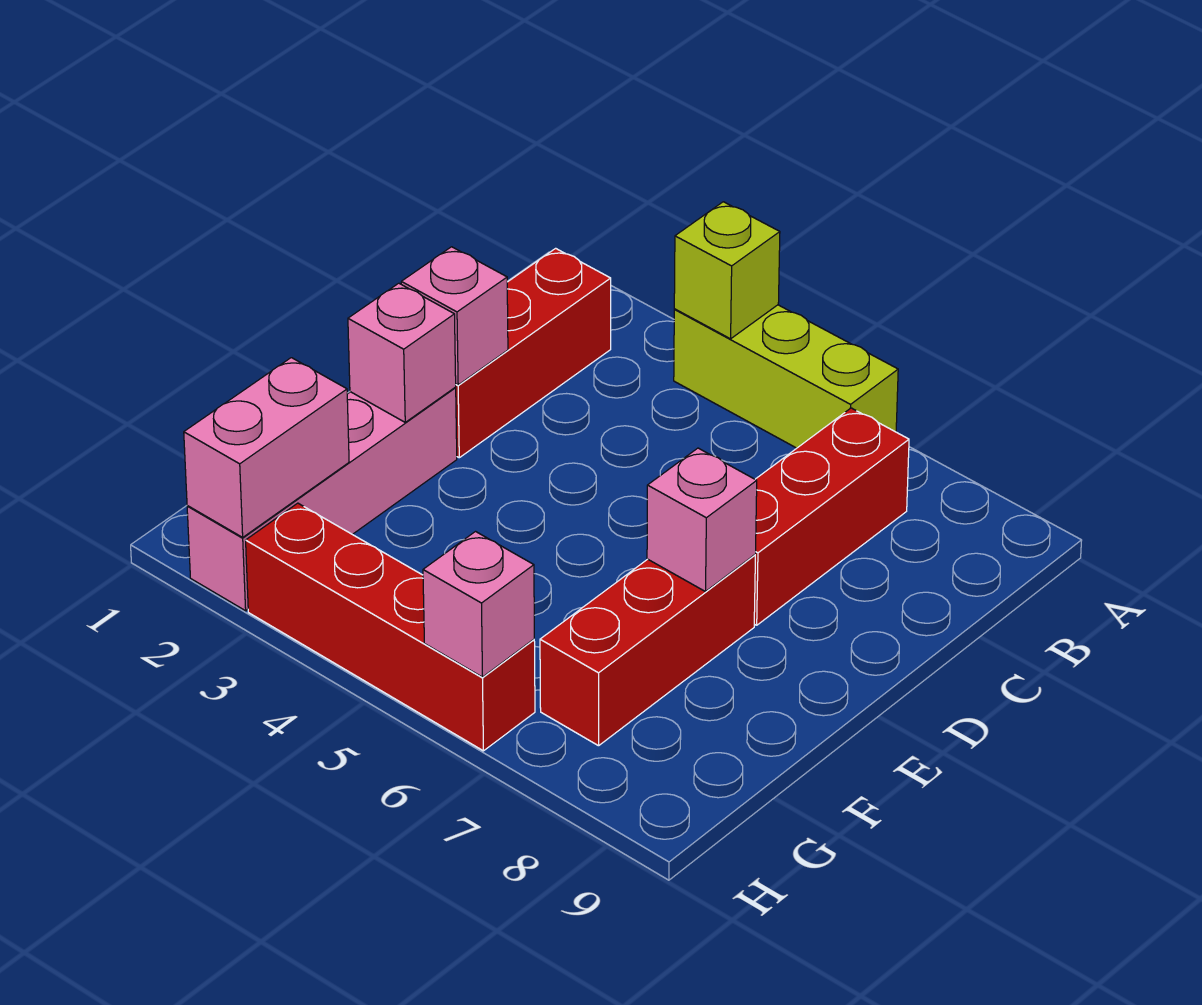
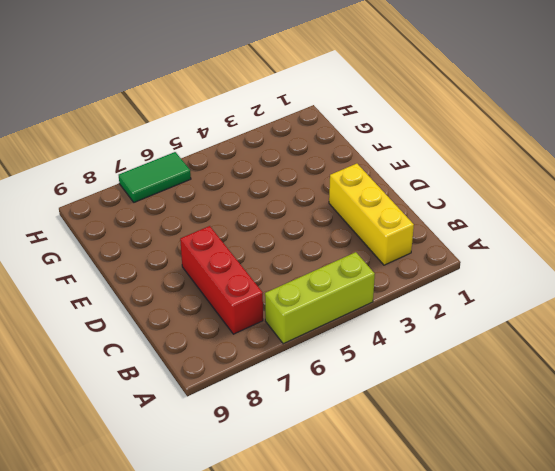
yellow 1x3 brick [329,164,414,265] -> red 1x3 brick [455,248,611,458]
green 1x2 tile [119,152,191,202] -> red 1x4 brick [246,503,535,751]
none -> pink 1x4 brick [187,388,457,611]
none -> red 1x3 brick [540,555,755,746]
none -> lime 1x1 brick [674,202,780,339]

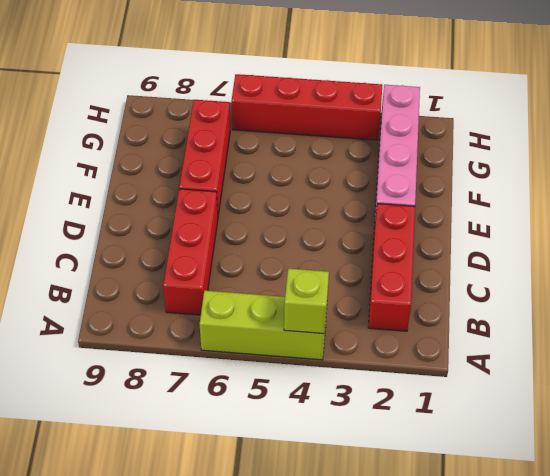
none -> pink 1x1 brick [401,247,508,385]
none -> pink 1x1 brick [348,283,456,422]
none -> pink 1x1 brick [647,448,757,592]

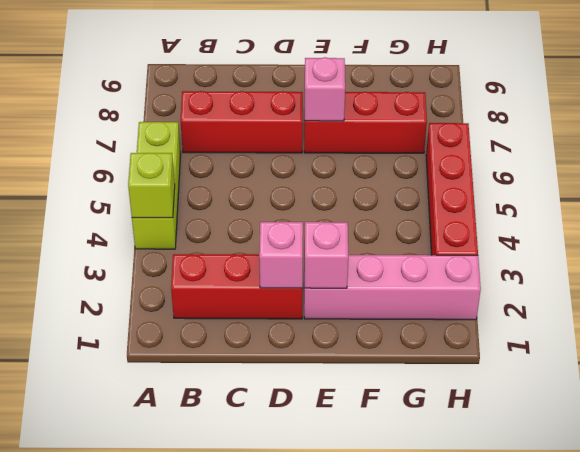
none -> pink 1x2 brick [184,358,349,537]
none -> pink 1x1 brick [423,532,534,677]

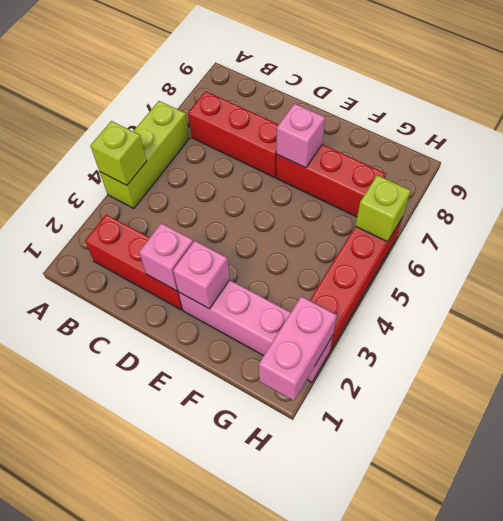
pink 1x2 brick [259,297,337,401] -> pink 1x2 brick turned to [184,358,349,537]
lime 1x1 brick [355,175,410,242] -> pink 1x1 brick [423,532,534,677]

